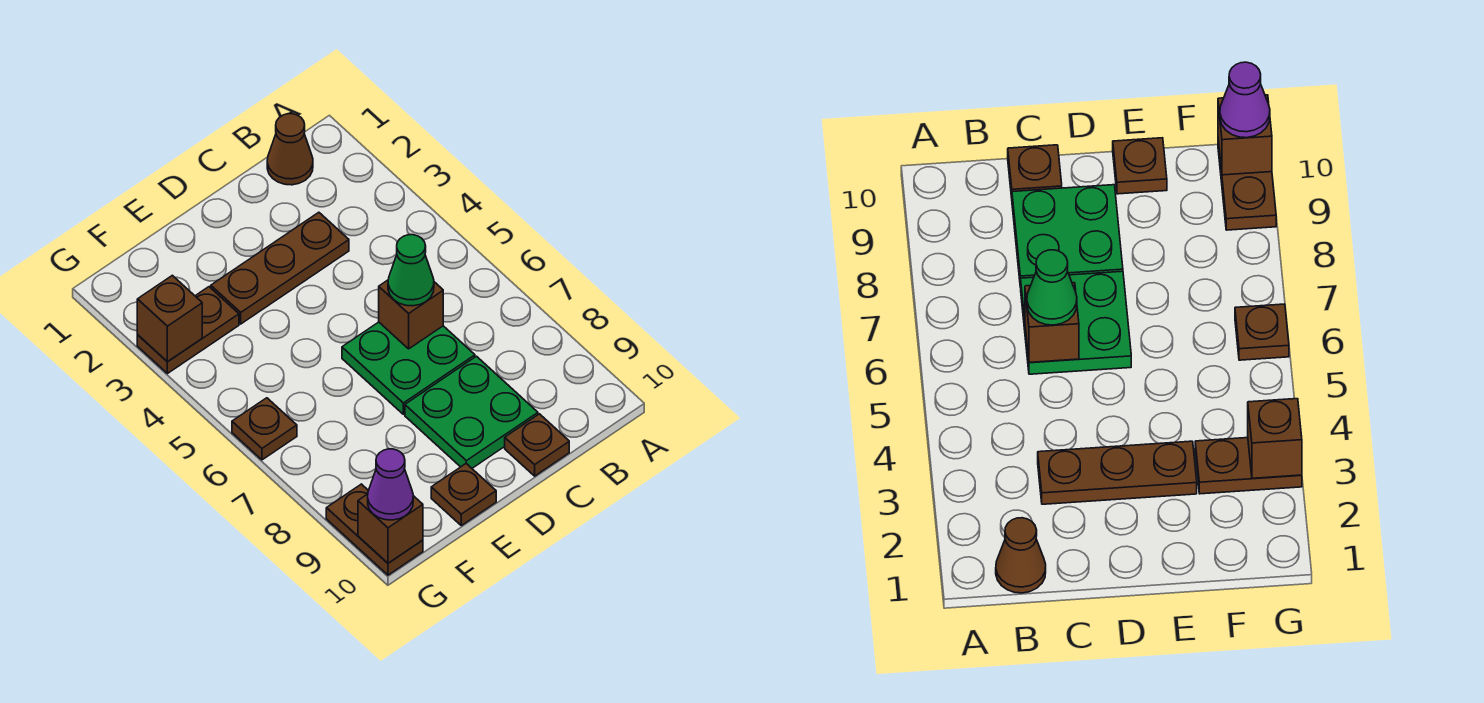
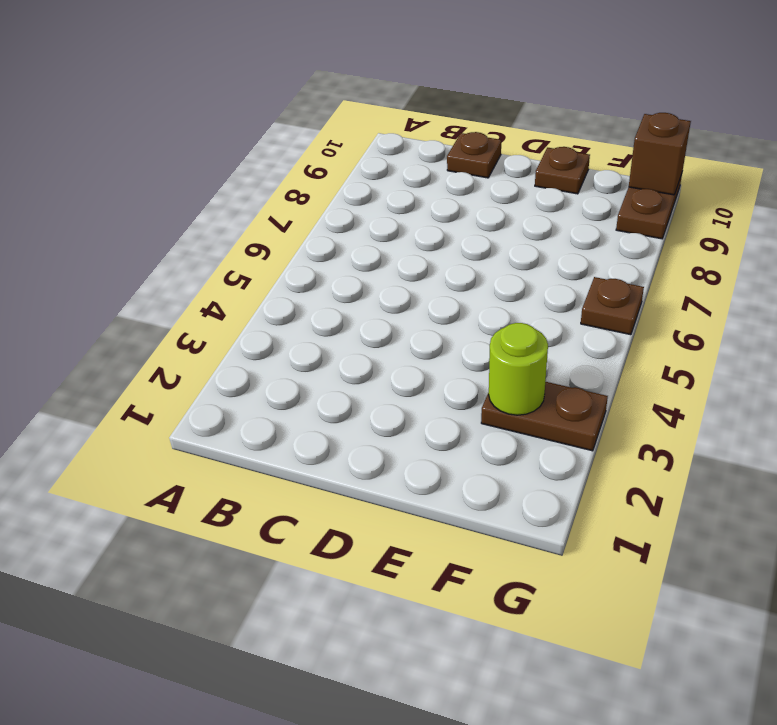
lime 1x1 round brick [489,323,548,415] -> none
none -> brown 1x1 cone [267,114,313,185]
none -> brown 1x3 plate [211,212,349,324]
none -> green 2x2 plate [342,322,475,414]

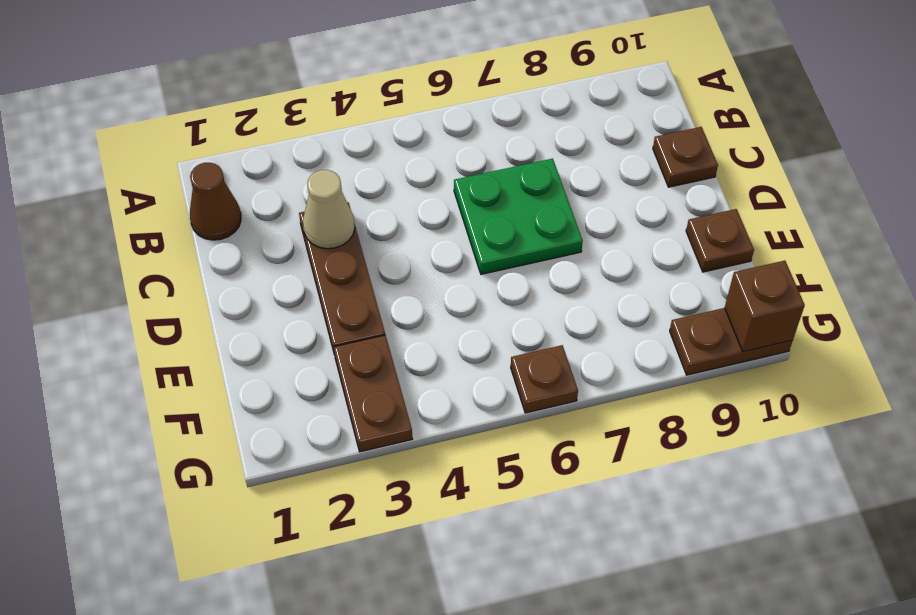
tan 1x1 cone [303,170,355,249] -> none
none -> green 2x2 plate [405,356,538,468]
none -> brown 1x1 brick [379,280,443,349]
none -> brown 1x1 brick [137,275,202,362]

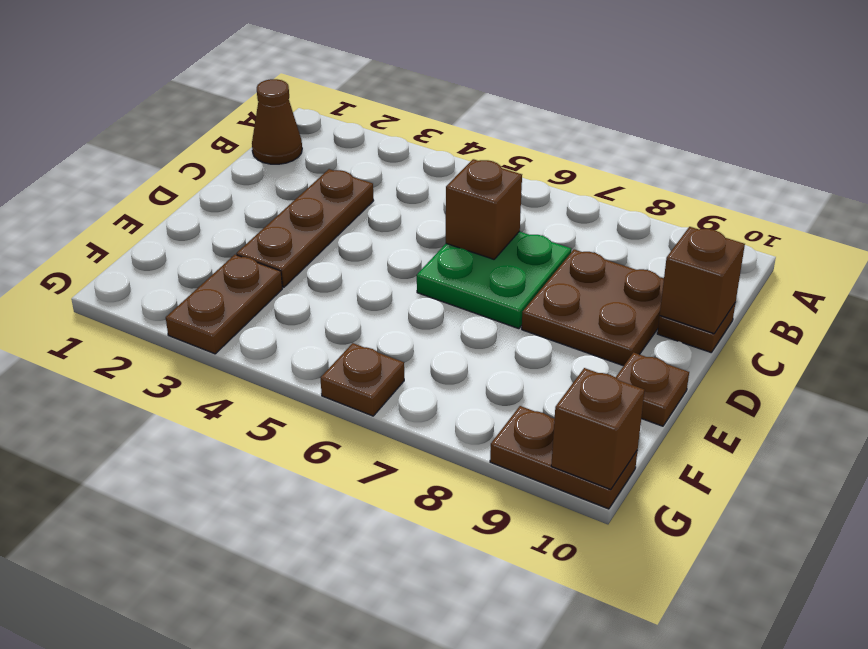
brown 2x2 plate [522,249,664,366] -> green 2x2 plate [405,356,538,468]
brown 1x1 brick [660,227,745,334] -> brown 1x1 brick moved to [137,275,202,362]
none -> green 1x1 cone [388,235,434,306]
none -> purple 1x1 cone [368,449,413,520]

